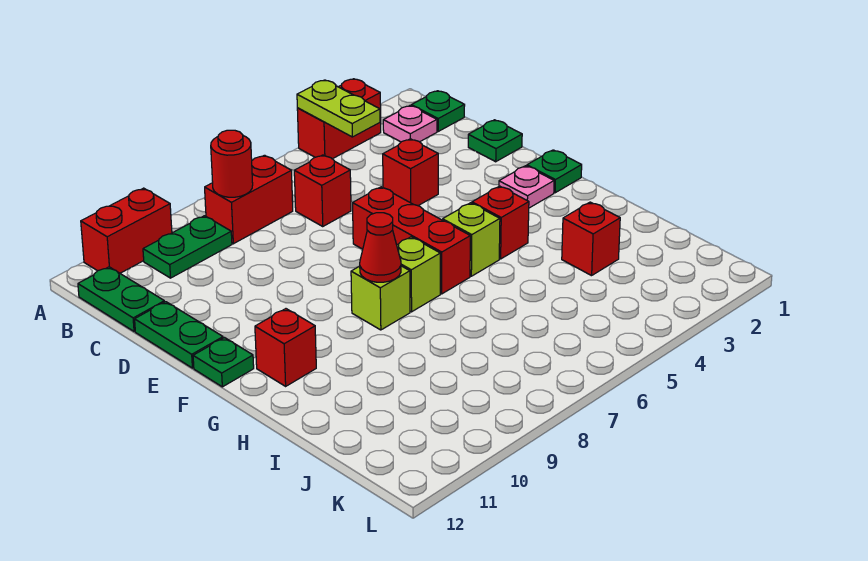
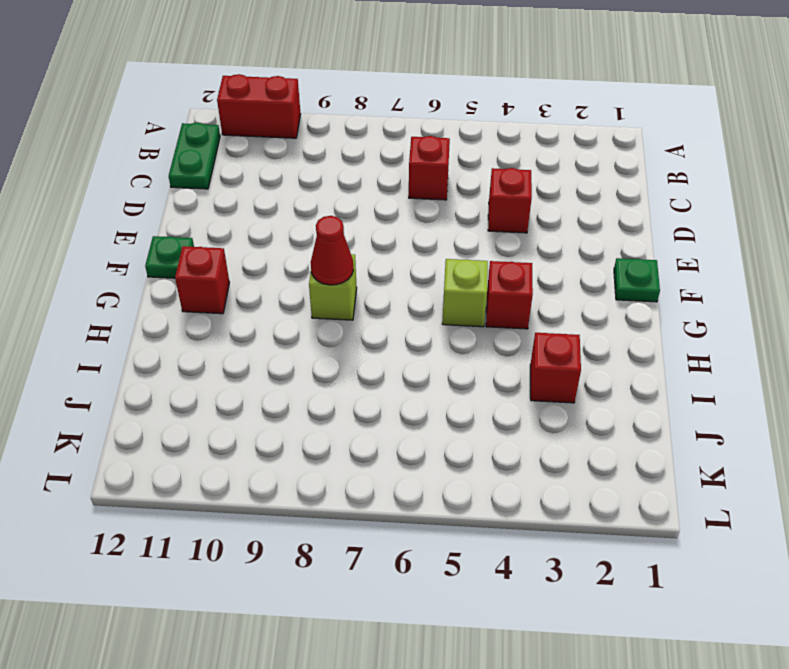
none -> red 1x2 brick [297,79,381,159]
none -> green 1x1 plate [411,91,465,131]
none -> pink 1x1 plate [383,106,437,142]

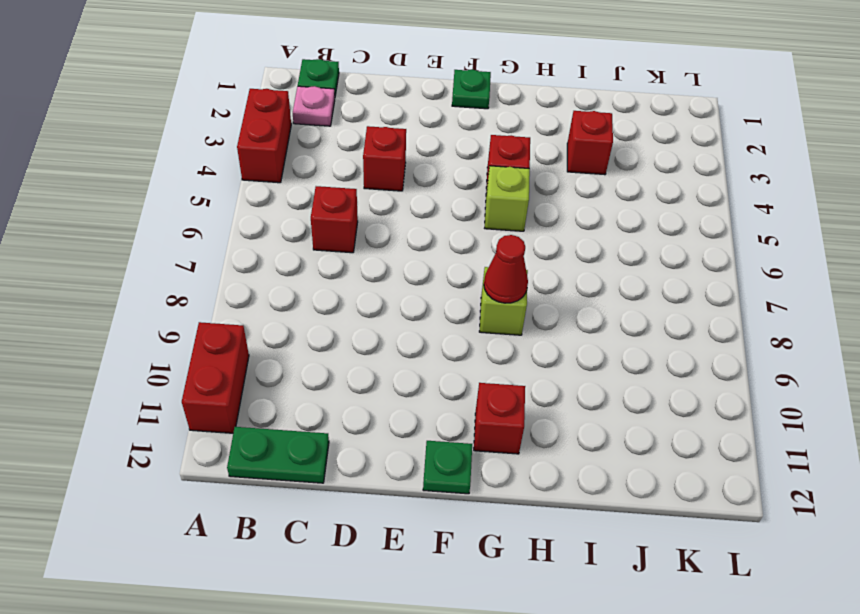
none -> red 1x2 brick [205,155,293,244]
none -> green 1x2 plate [143,216,232,278]
none -> green 1x1 plate [468,120,522,162]

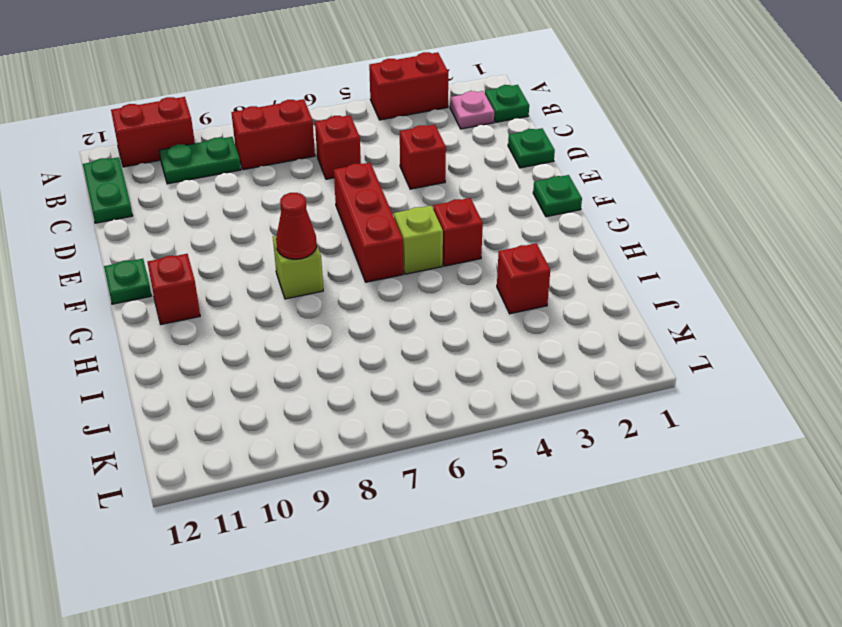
none -> green 1x2 plate [135,302,223,368]
none -> pink 1x1 plate [499,166,554,208]
none -> lime 1x1 brick [397,237,440,312]

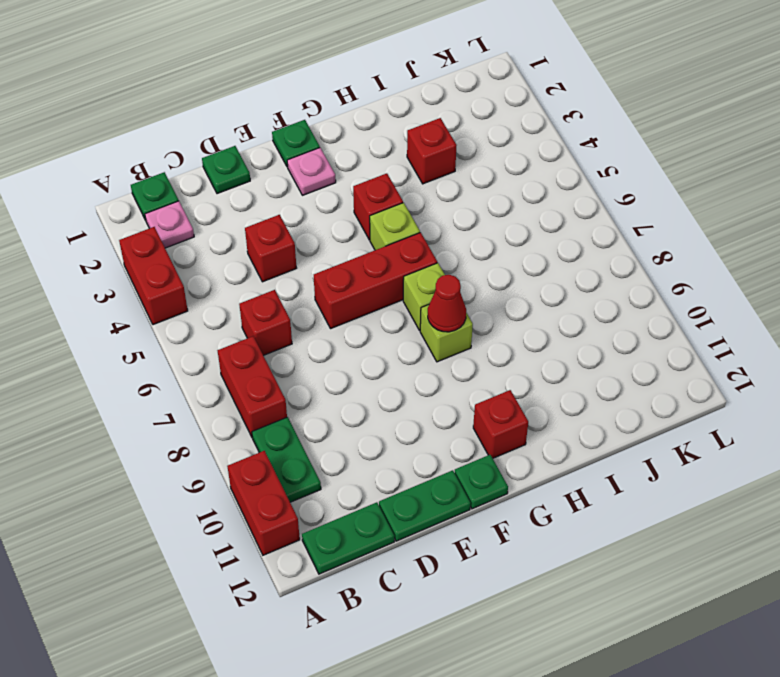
none -> lime 1x2 plate [297,80,380,137]
none -> red 1x1 round brick [211,130,253,197]

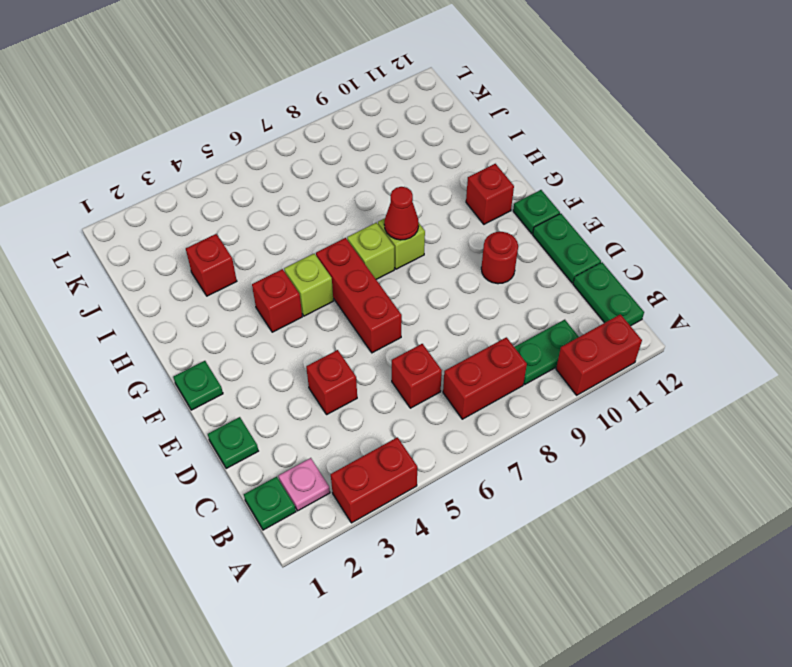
red 1x1 round brick [481,232,518,284] -> red 1x1 round brick moved to [211,130,253,197]
none -> pink 1x1 plate [499,166,554,208]
none -> lime 1x2 plate [297,80,380,137]

